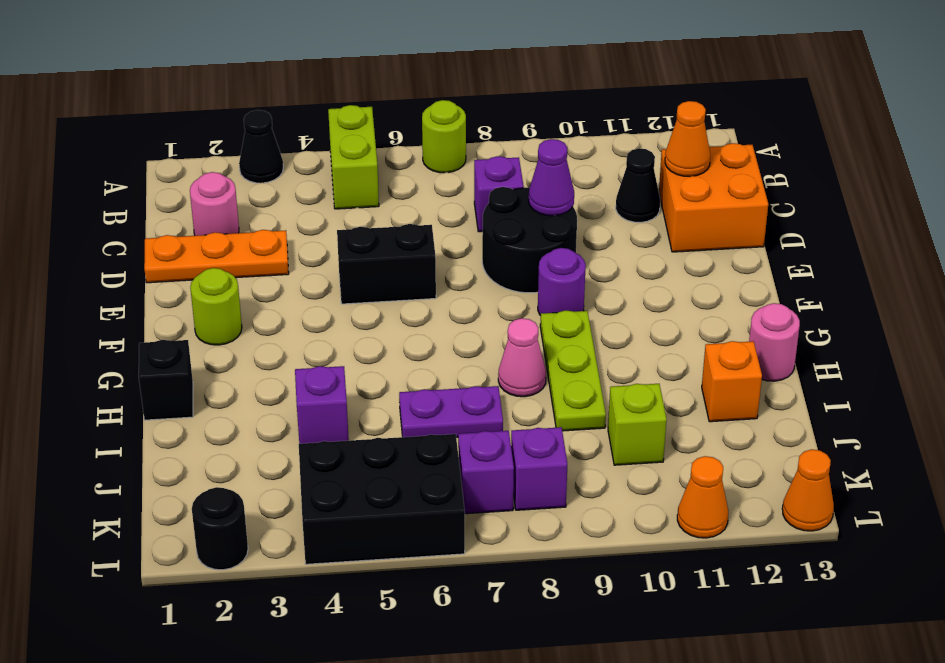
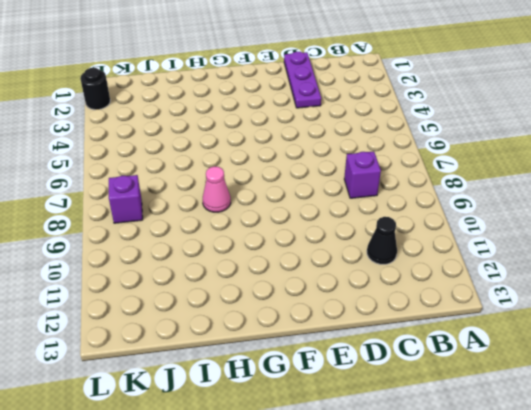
purple 1x3 plate [284,52,321,108] -> orange 1x3 plate [144,230,289,283]
none -> black 1x1 cone [239,110,283,183]
none -> lime 1x2 brick [328,105,379,209]
none -> lime 1x1 round brick [422,100,466,173]

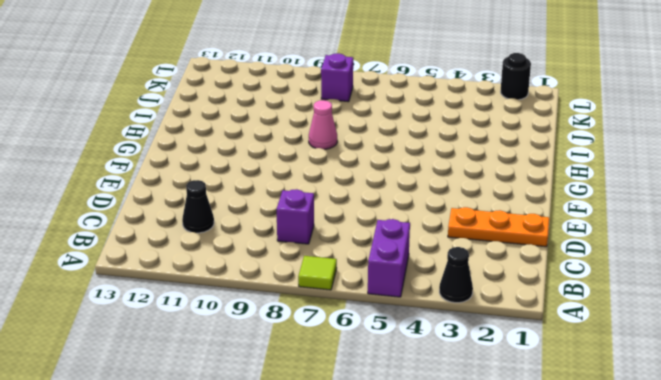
purple 1x2 brick [368,219,410,297] -> lime 1x2 brick [328,105,379,209]
lime 1x1 tile [298,256,337,290] -> lime 1x1 round brick [422,100,466,173]
none -> pink 1x1 round brick [190,172,239,236]
none -> orange 2x2 brick [659,143,768,252]
none -> black 2x2 round brick [482,187,577,293]

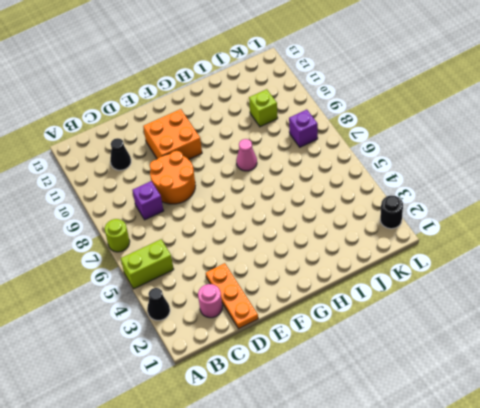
orange 2x2 round brick [150,151,195,204] -> black 2x2 round brick [482,187,577,293]
orange 2x2 brick [143,109,202,159] -> orange 2x2 brick moved to [659,143,768,252]
none -> black 1x2 brick [337,224,436,304]
none -> lime 1x1 round brick [190,268,242,345]
none -> purple 1x1 round brick [538,248,586,316]

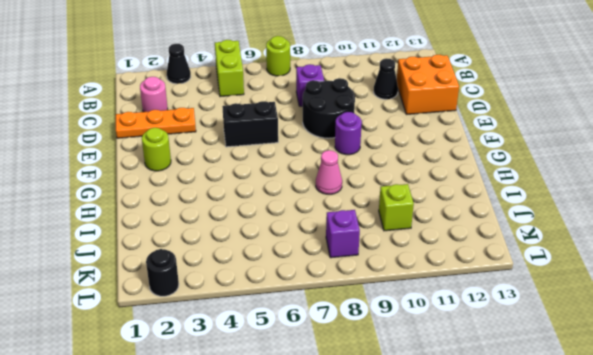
none -> lime 1x3 plate [540,310,606,431]
none -> black 1x1 brick [139,340,193,420]
none -> pink 1x1 round brick [749,303,800,381]

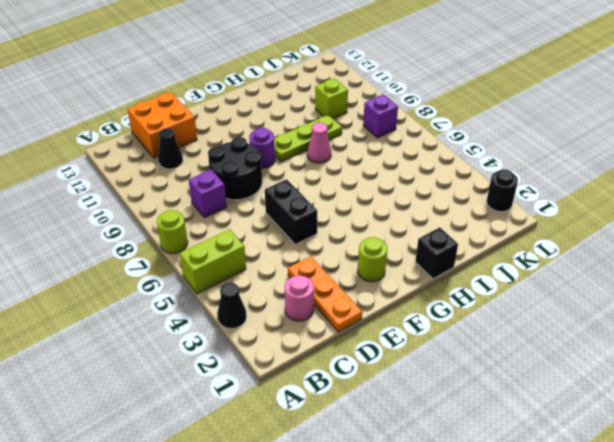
none -> pink 1x1 round brick [749,303,800,381]
none -> purple 1x1 brick [295,366,349,444]
none -> purple 1x2 plate [399,386,503,438]

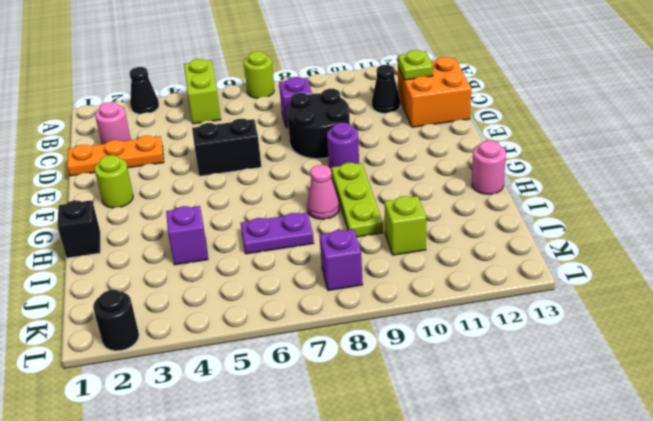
lime 1x1 plate [398,50,433,80] -> orange 1x1 cone [665,101,710,177]
none -> orange 1x1 brick [702,341,762,422]
none -> black 2x3 brick [299,434,465,564]
none -> purple 1x1 brick [458,431,514,514]

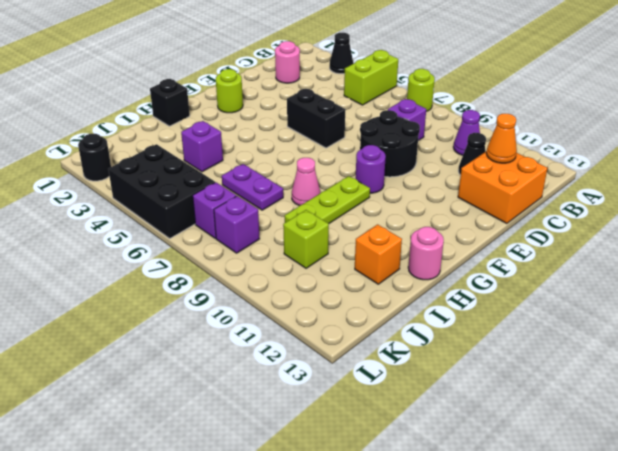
purple 1x1 cone [453,110,480,155] -> purple 1x1 cone moved to [529,139,574,216]
none -> orange 1x3 plate [144,230,289,283]
none -> orange 1x1 cone [677,456,728,538]
none -> orange 1x1 cone [782,449,834,531]

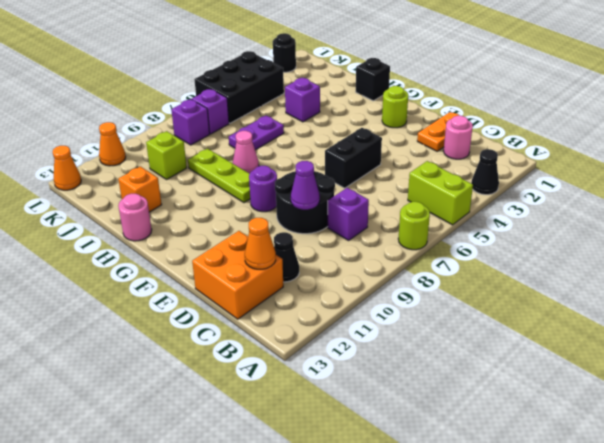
orange 1x2 plate [417,112,460,151] -> orange 1x3 plate [144,230,289,283]

